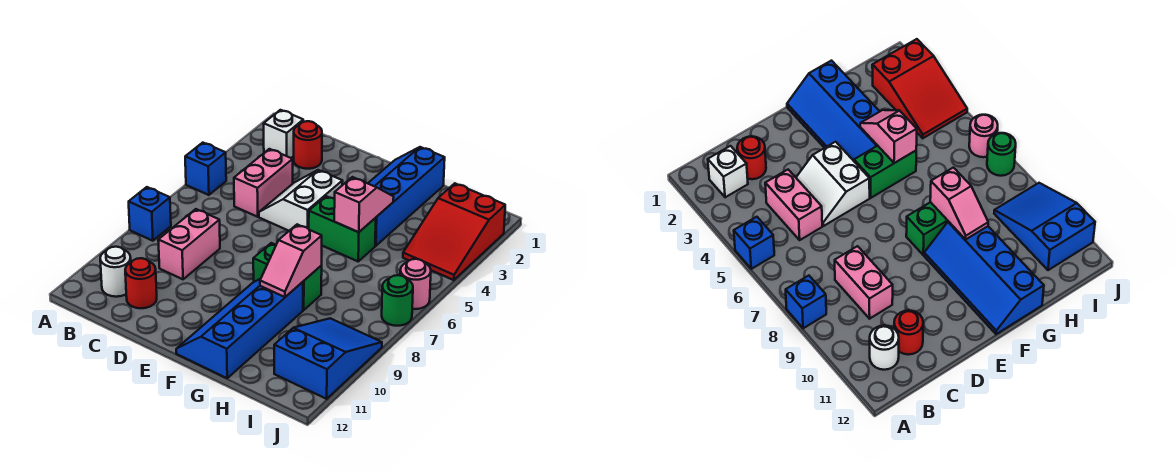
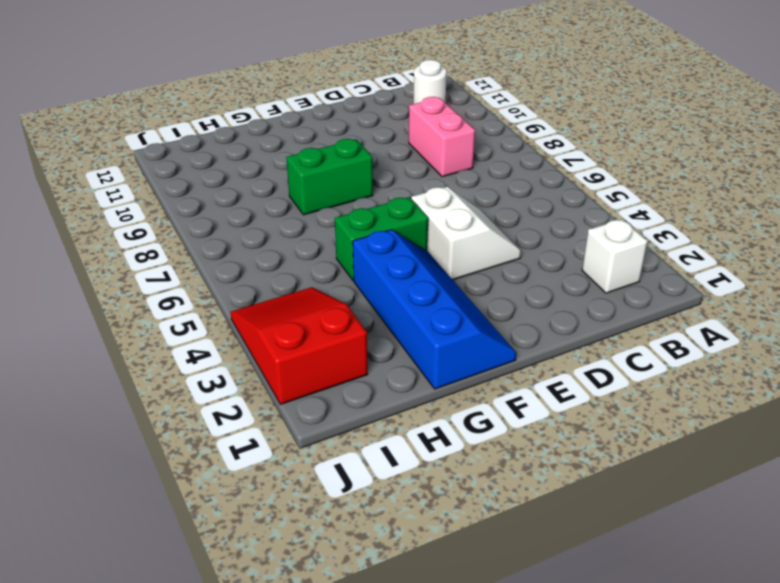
none -> blue 1x1 brick [185,143,226,195]
none -> blue 1x1 brick [129,187,171,241]
none -> red 1x1 round brick [294,121,322,169]

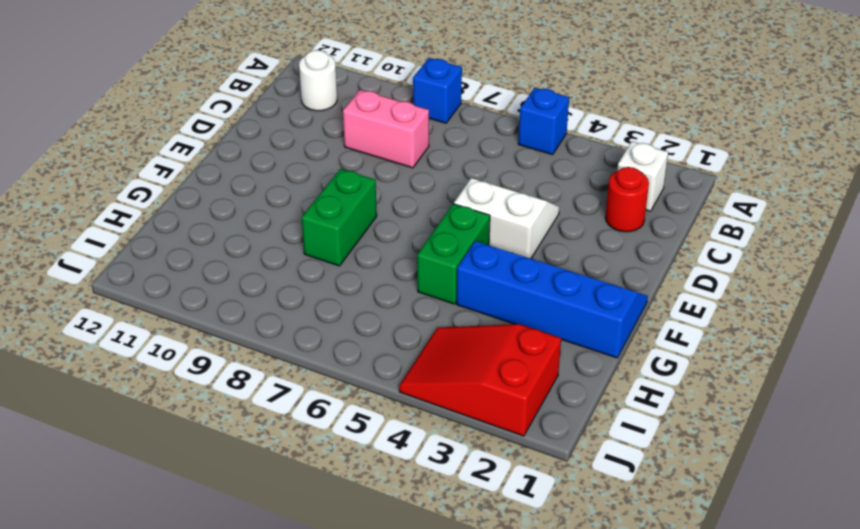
none -> pink 1x2 brick [234,149,293,217]
none -> red 1x1 round brick [125,258,157,308]
none -> blue 2x4 slope [176,279,303,378]

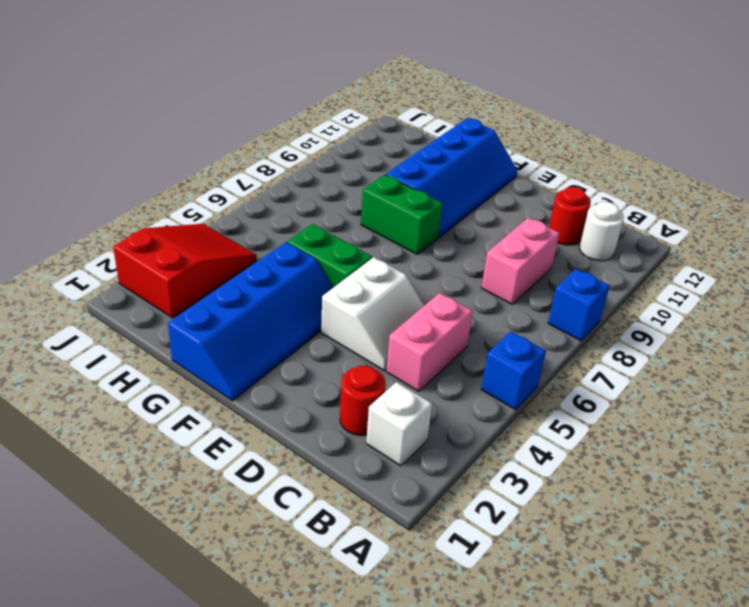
none -> blue 2x3 slope [274,318,382,399]
none -> pink 1x1 round brick [400,259,431,309]
none -> green 1x1 round brick [382,275,413,326]

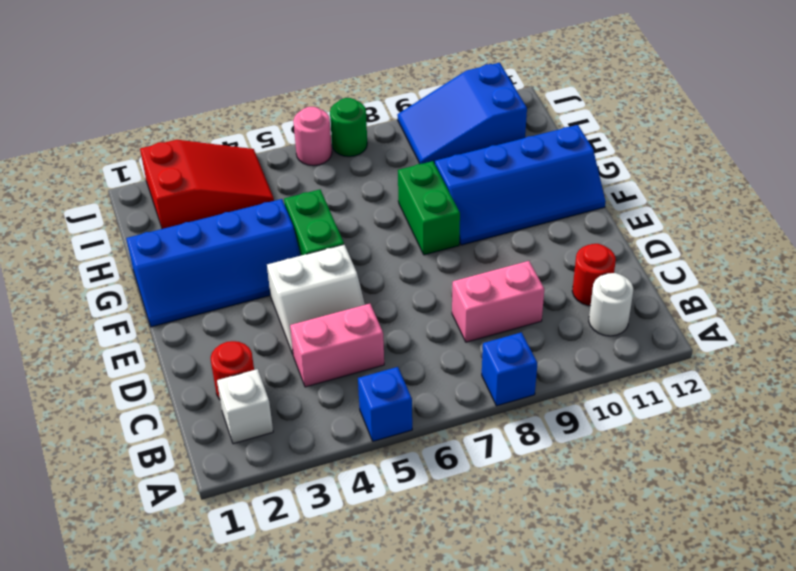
none -> pink 1x2 slope [334,177,394,232]
none -> pink 1x2 slope [260,225,322,297]

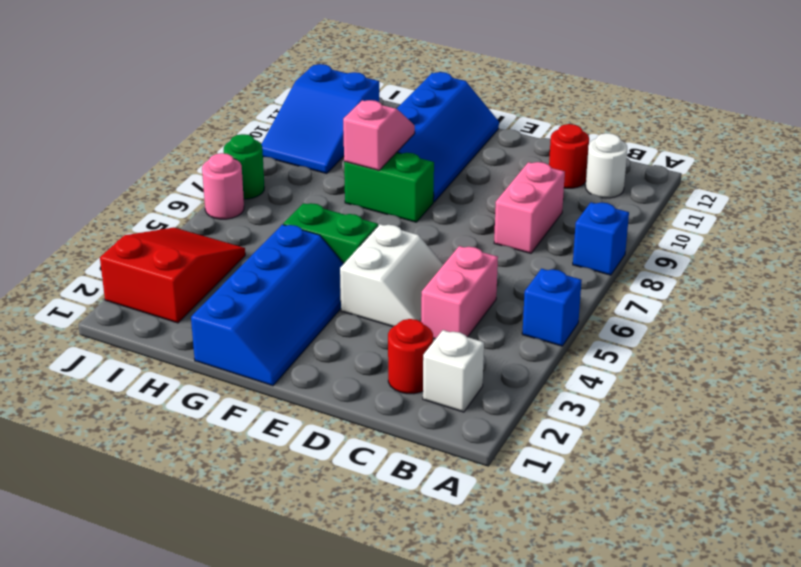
none -> pink 1x2 slope [334,177,394,232]

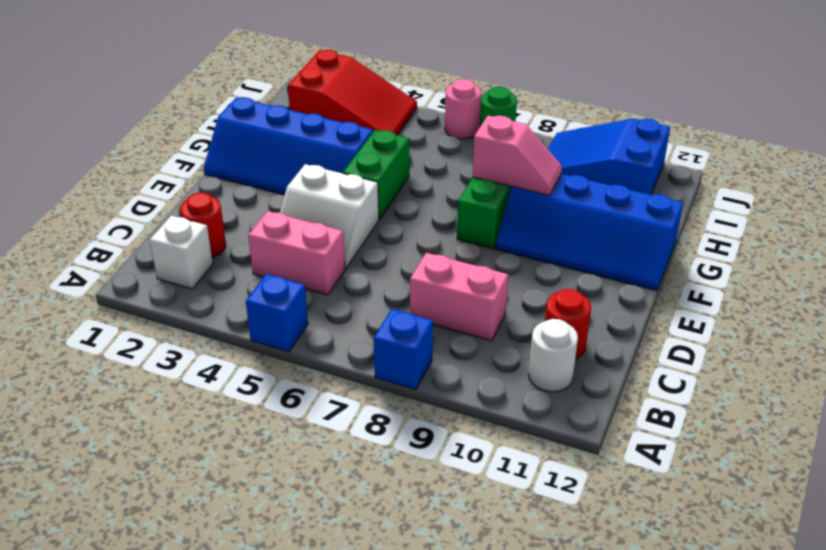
none -> pink 1x2 slope [334,177,394,232]

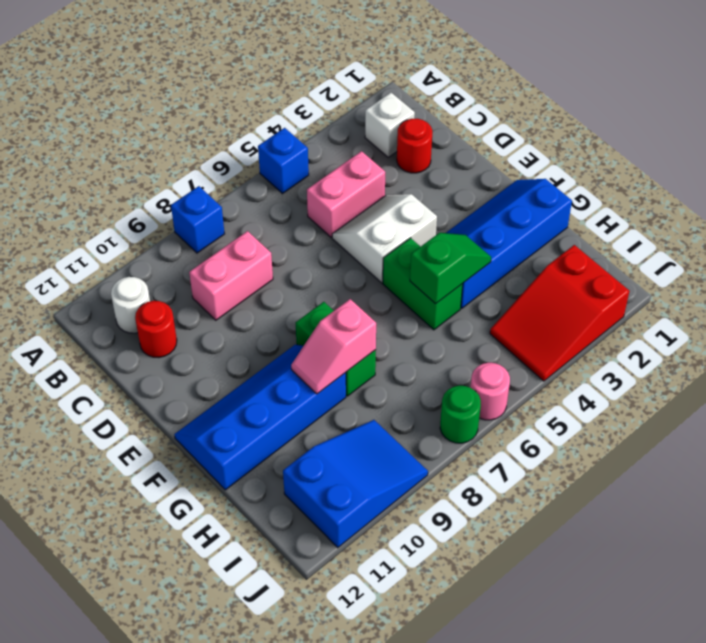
green 1x2 slope [410,233,491,304] -> pink 1x2 slope [334,177,394,232]

